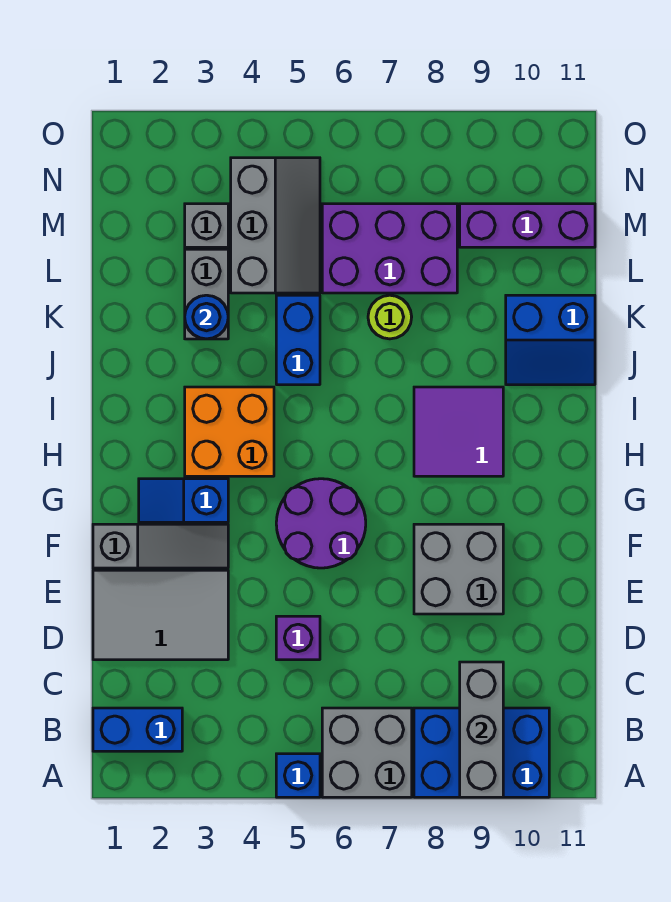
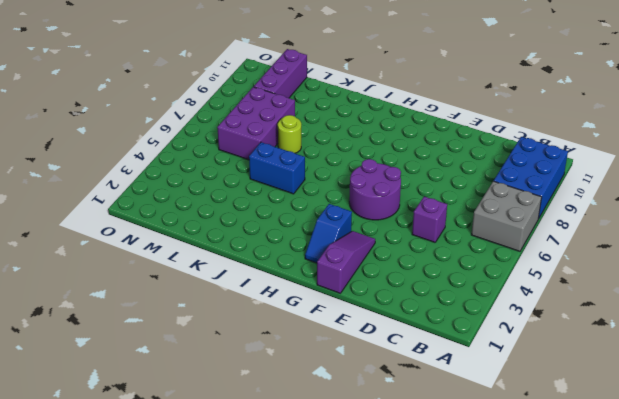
purple 1x3 slope [317,231,375,293] -> grey 1x3 slope [93,524,228,568]
none -> blue 1x1 brick [276,754,320,797]
none -> blue 1x2 brick [93,708,182,751]
none -> grey 2x3 tile [93,570,228,660]

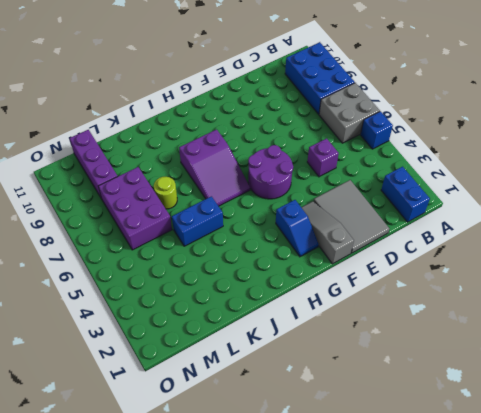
purple 2x3 slope [179,129,250,206] -> purple 2x2 tile [414,387,503,476]
none -> grey 2x2 brick [414,524,503,614]
none -> orange 2x2 brick [185,387,274,476]
none -> blue 2x2 slope [506,295,595,385]

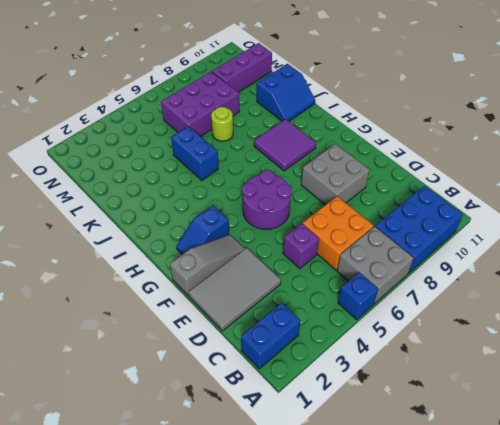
orange 2x2 brick [303,196,374,270] -> orange 2x2 brick moved to [185,387,274,476]
none -> grey 1x2 brick [185,249,228,339]
none -> grey 2x3 slope [231,158,320,293]
none -> grey 1x1 brick [185,204,228,247]

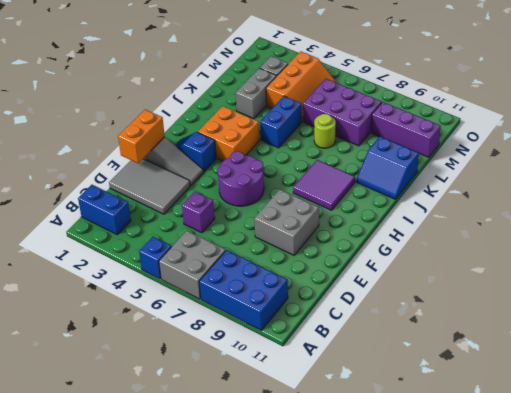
orange 1x2 brick [118,110,165,163] -> none
orange 2x3 slope [266,51,336,121] -> grey 2x3 slope [231,158,320,293]
none -> grey 1x3 brick [460,662,503,797]
none -> blue 1x1 round brick [185,295,228,339]

